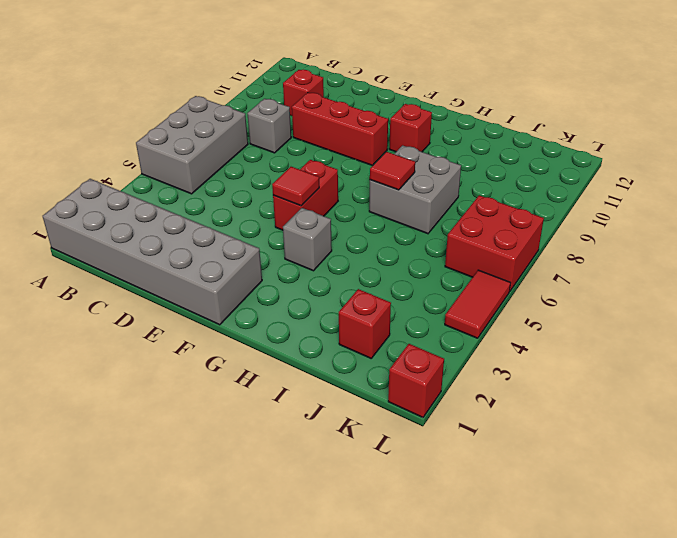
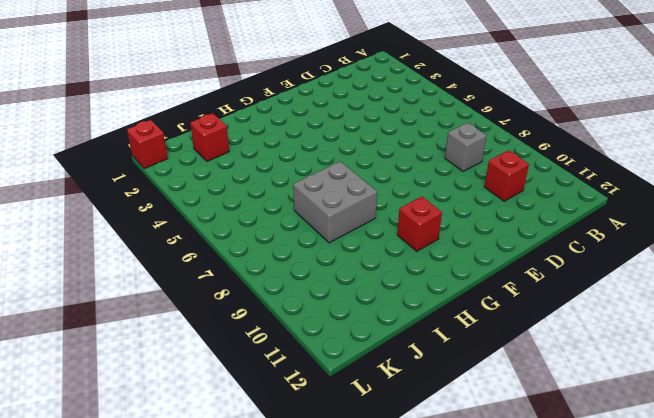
none -> grey 2x6 brick [43,179,262,325]
none -> grey 2x3 brick [136,96,248,194]
none -> red 1x3 brick [292,92,388,166]

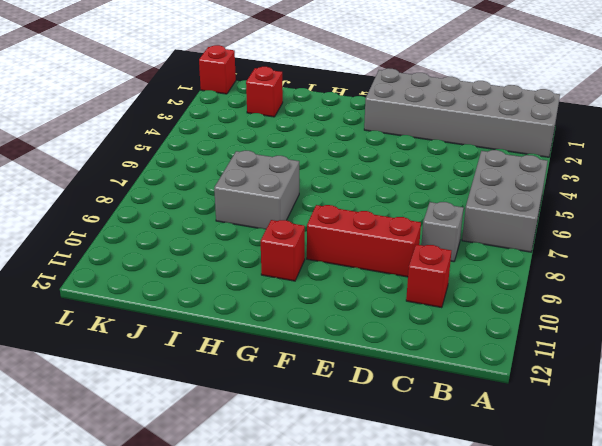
none -> red 1x2 brick [273,160,338,230]
none -> grey 1x1 brick [283,208,332,271]
none -> red 2x2 brick [445,195,544,292]

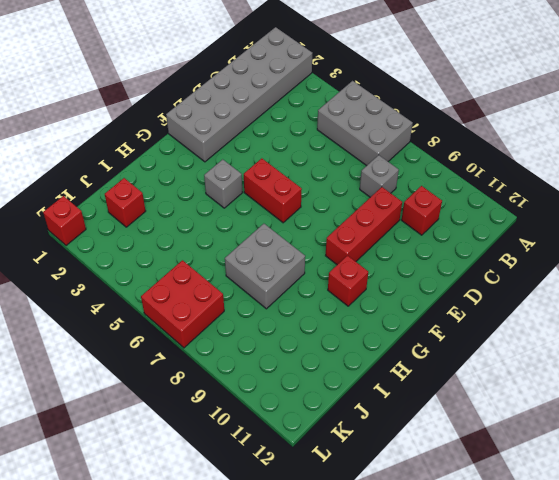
none -> red 1x2 tile [445,270,510,338]
none -> red 1x1 tile [272,167,319,206]
none -> red 1x1 tile [370,152,415,190]

